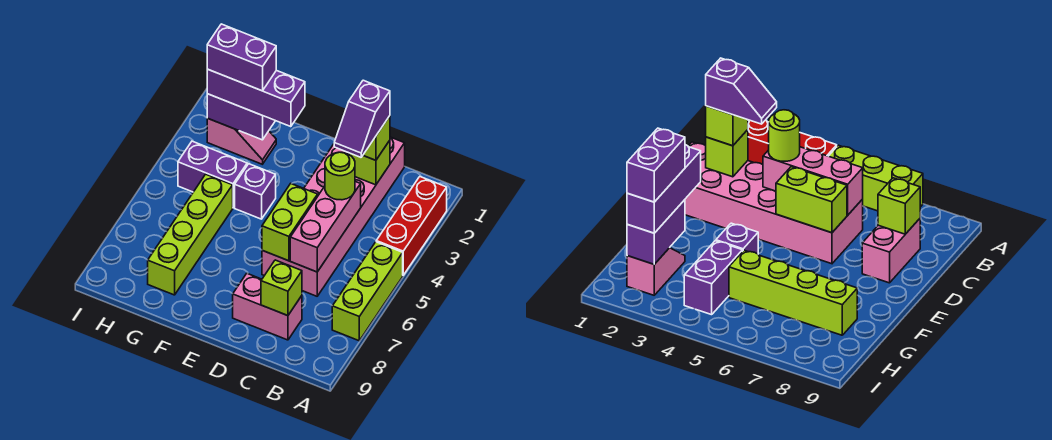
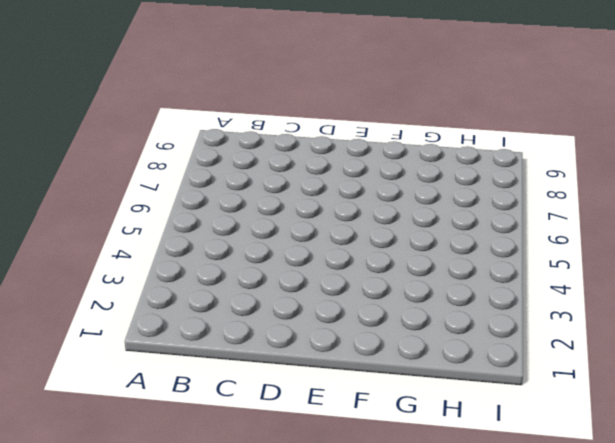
none -> red 1x3 brick [376,177,447,275]
none -> lime 1x3 brick [332,242,403,341]
none -> pink 2x6 brick [262,137,405,296]

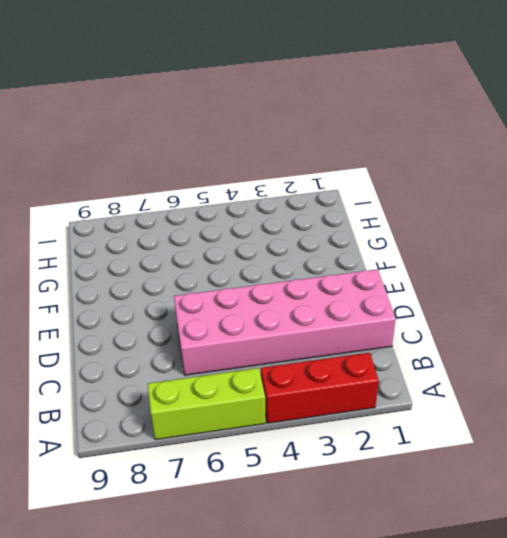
none -> pink 1x2 brick [233,274,302,340]
none -> purple 1x1 brick [235,164,276,219]
none -> pink 1x2 slope [207,118,276,164]

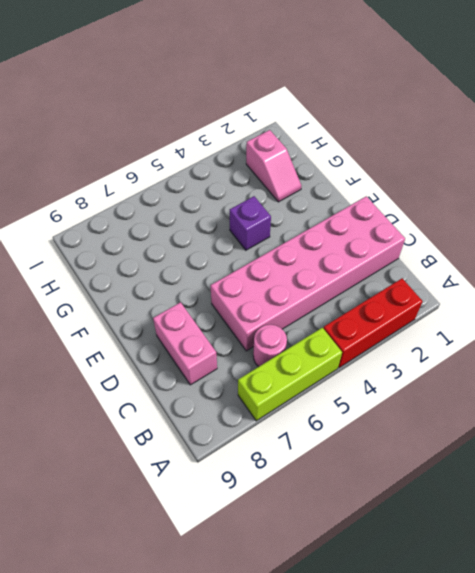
pink 1x1 round brick [253,325,287,367] -> none
none -> purple 1x2 brick [178,141,247,208]
none -> lime 1x4 brick [148,174,233,295]
none -> lime 1x1 brick [349,140,390,185]

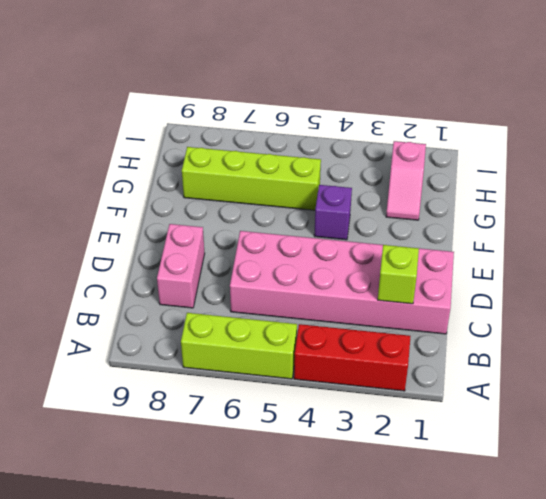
none -> purple 1x2 brick [178,141,247,208]
none -> pink 1x3 brick [290,182,361,272]
none -> lime 1x1 brick [261,260,302,316]

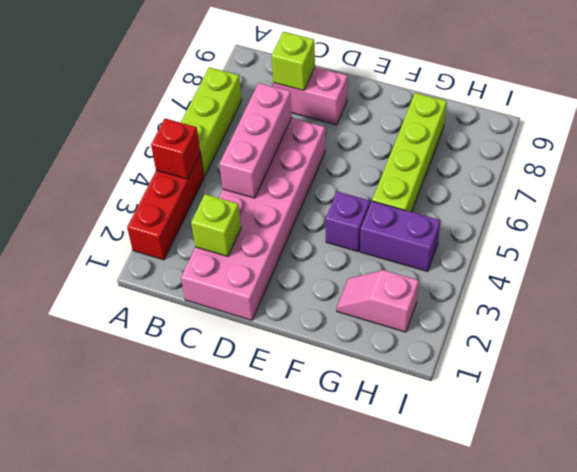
red 1x1 brick [151,119,200,179] -> none
none -> lime 1x2 brick [262,184,318,261]
none -> purple 1x2 brick [207,94,275,140]
none -> lime 1x1 brick [363,116,390,160]

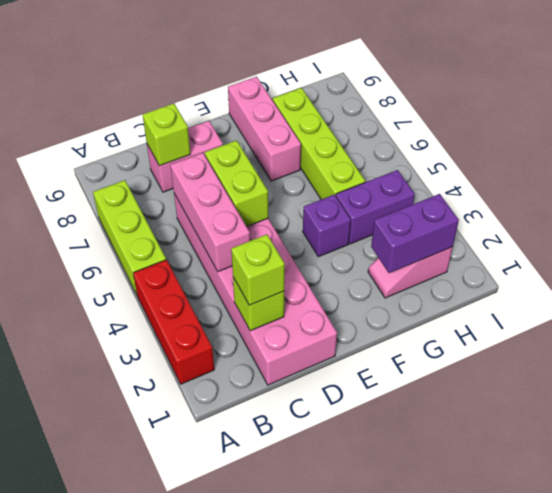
pink 1x3 brick [228,77,301,181] -> none
none -> lime 1x1 round brick [325,152,355,200]
none -> purple 1x3 brick [207,69,305,127]
none -> purple 1x2 slope [334,80,390,157]

